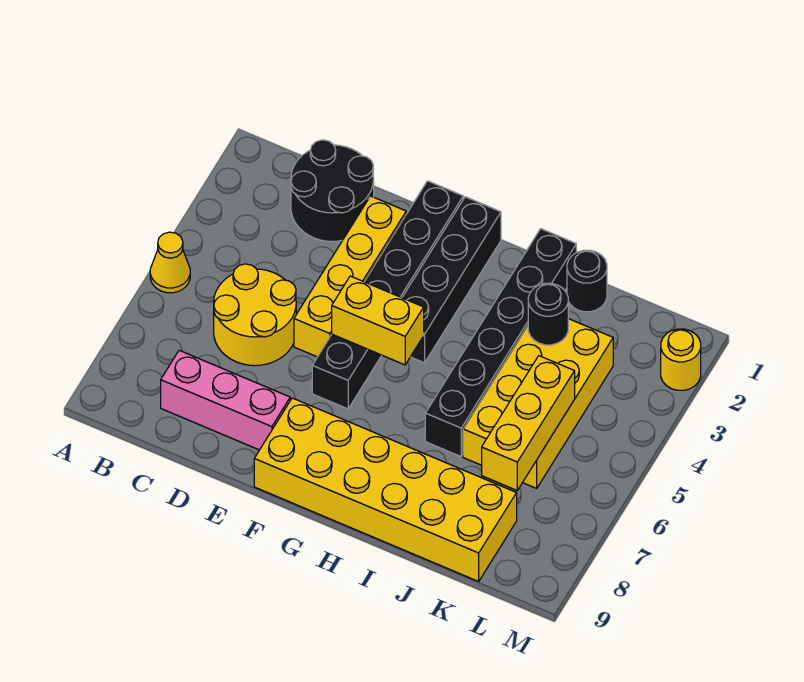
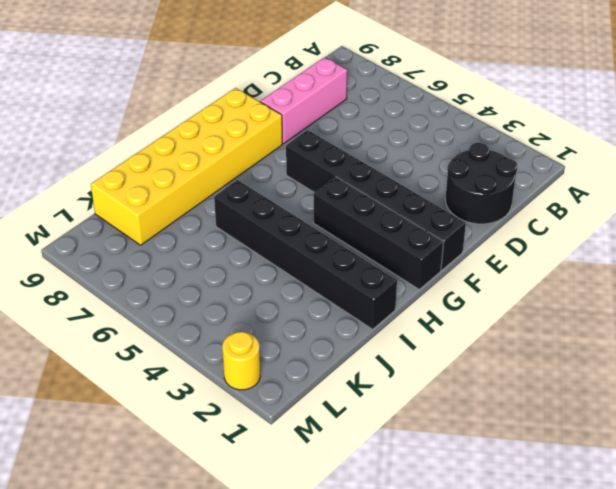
none -> yellow 1x1 cone [150,232,190,293]
none -> yellow 2x2 round brick [214,264,296,366]
none -> yellow 1x4 brick [294,196,406,357]

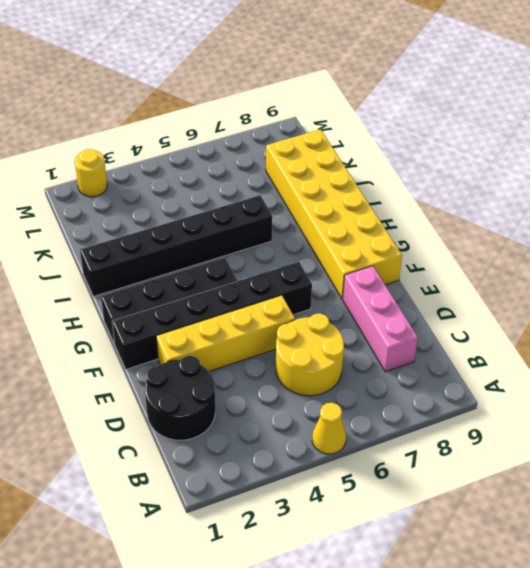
none -> black 1x1 round brick [567,250,607,312]
none -> yellow 2x4 brick [463,319,613,488]
none -> yellow 1x2 brick [332,276,424,365]

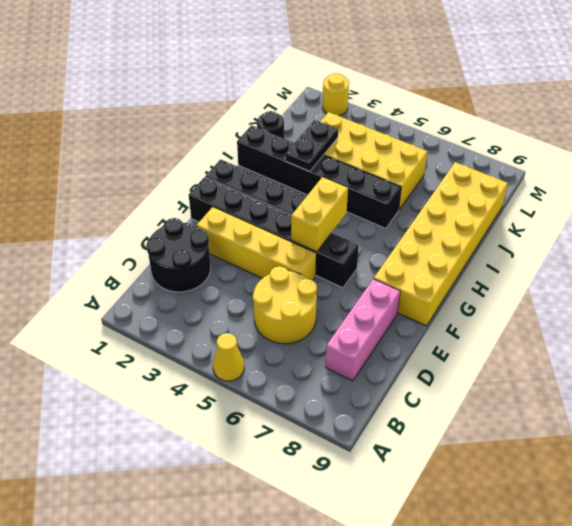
black 1x2 plate [286,120,338,171] -> black 1x1 round brick [528,283,568,345]
none -> yellow 1x3 brick [482,356,575,490]

